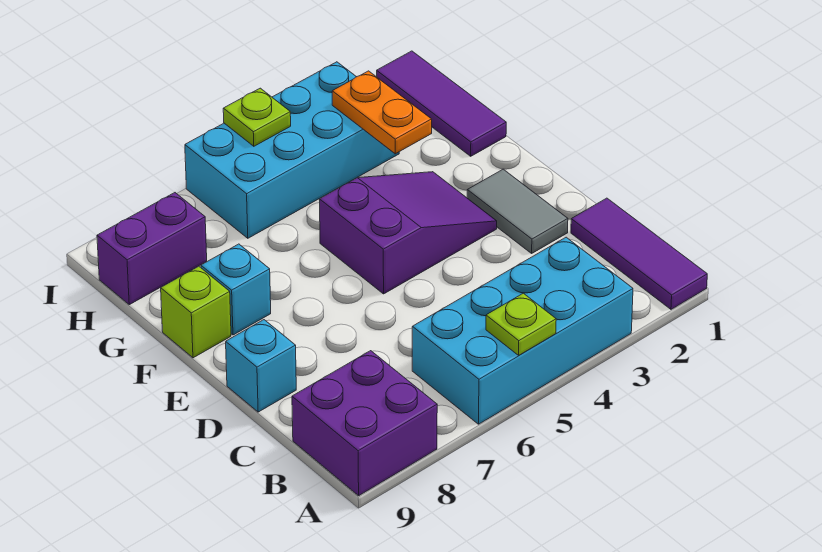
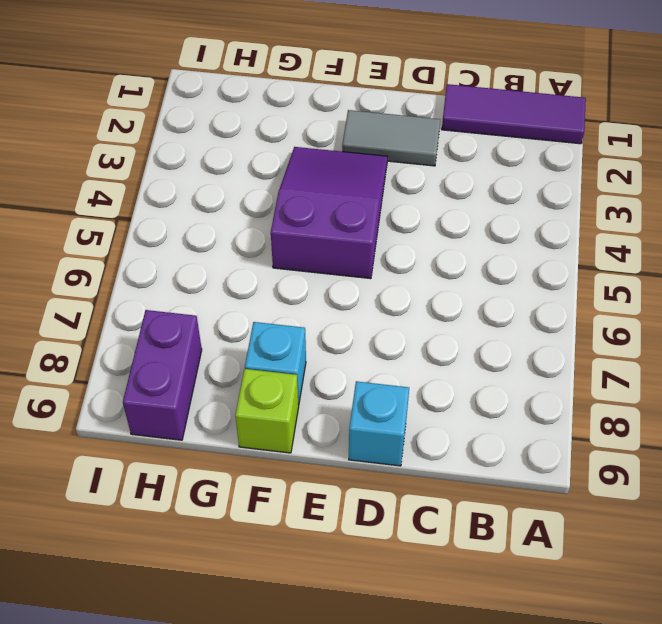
none -> cyan 2x4 brick [412,237,633,424]
none -> purple 2x2 brick [292,351,437,496]
none -> purple 1x3 tile [377,51,506,156]

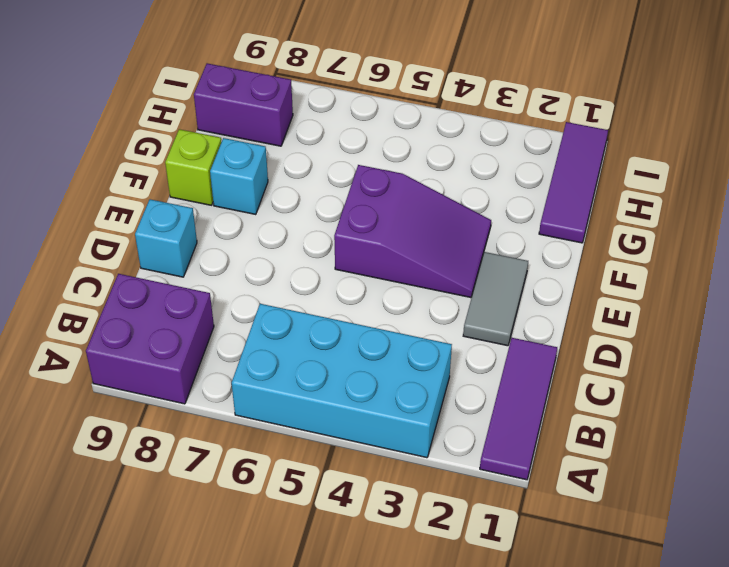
none -> cyan 2x4 brick [185,62,399,238]
none -> lime 1x1 plate [486,293,556,355]
none -> orange 1x2 plate [332,71,432,154]

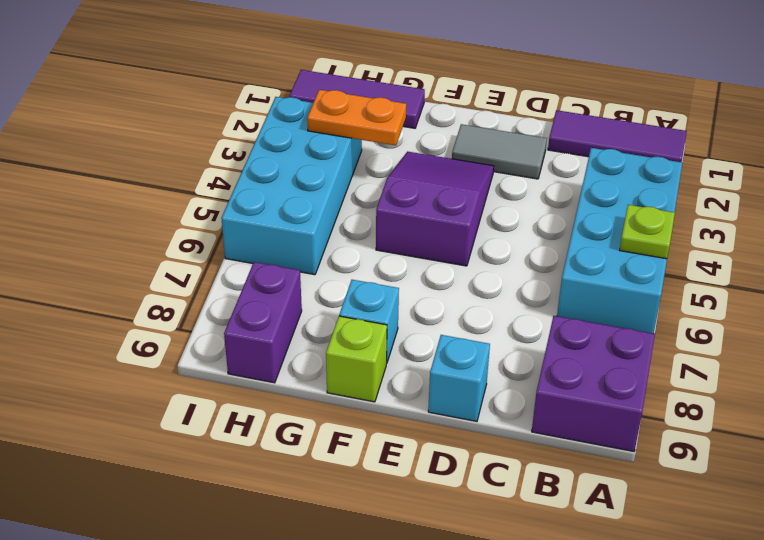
none -> lime 1x1 plate [223,88,291,146]

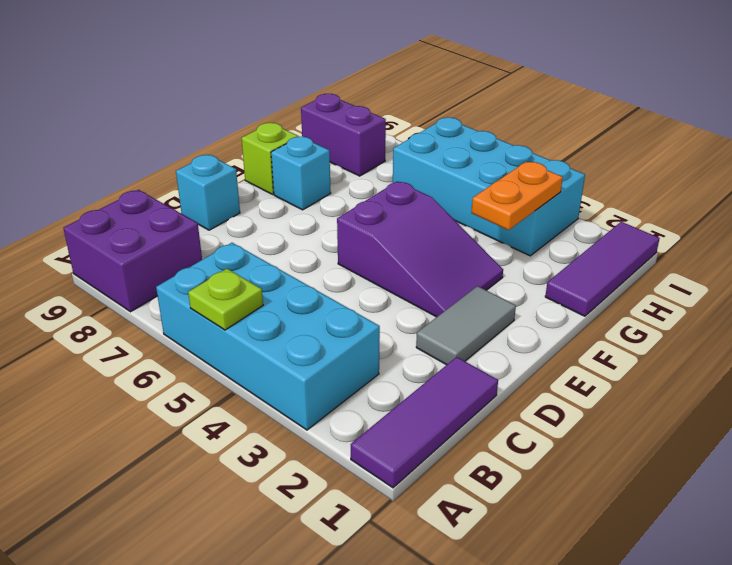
none -> lime 1x1 plate [223,88,291,146]

